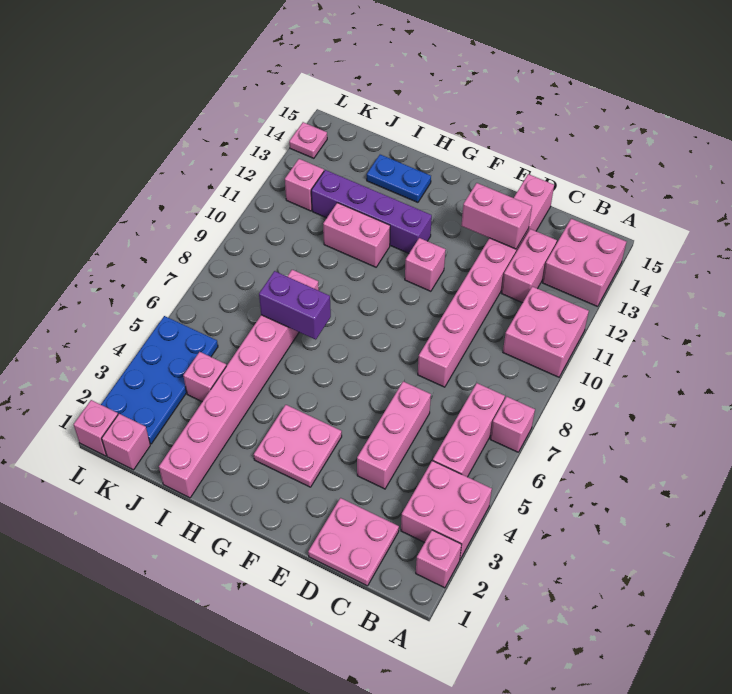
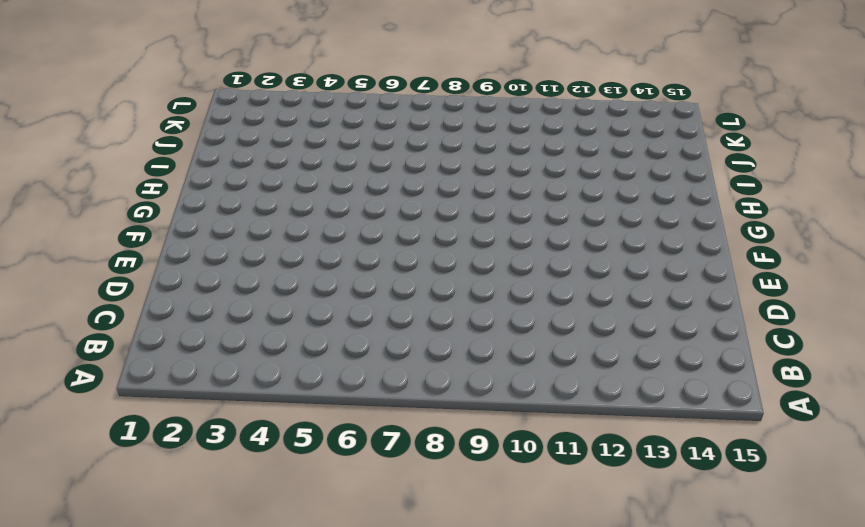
none -> pink 1x1 brick [416,530,462,588]
none -> pink 2x2 brick [401,461,492,559]
none -> pink 1x1 brick [490,397,535,452]

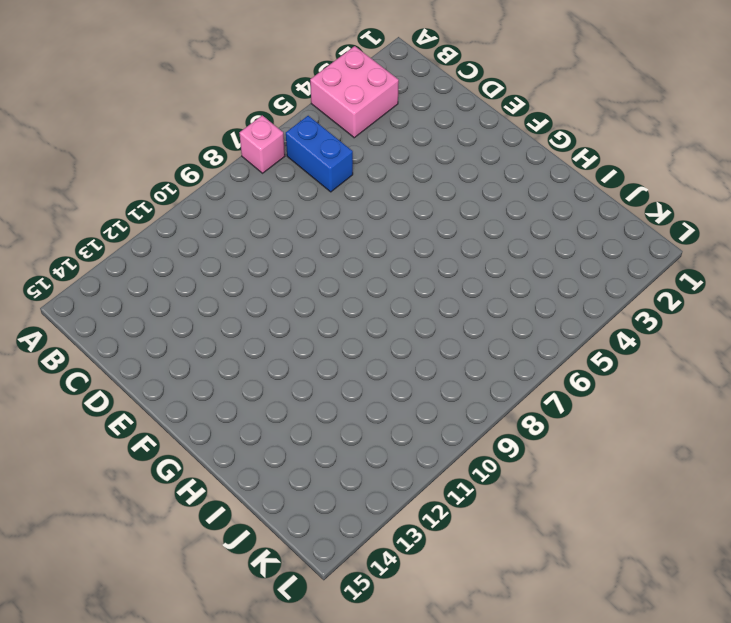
blue 1x2 brick [286,116,353,192] -> pink 1x3 brick [432,383,505,477]
none -> pink 1x1 brick [416,530,462,588]
none -> pink 2x2 brick [503,286,589,377]
none -> pink 2x2 brick [542,219,626,307]

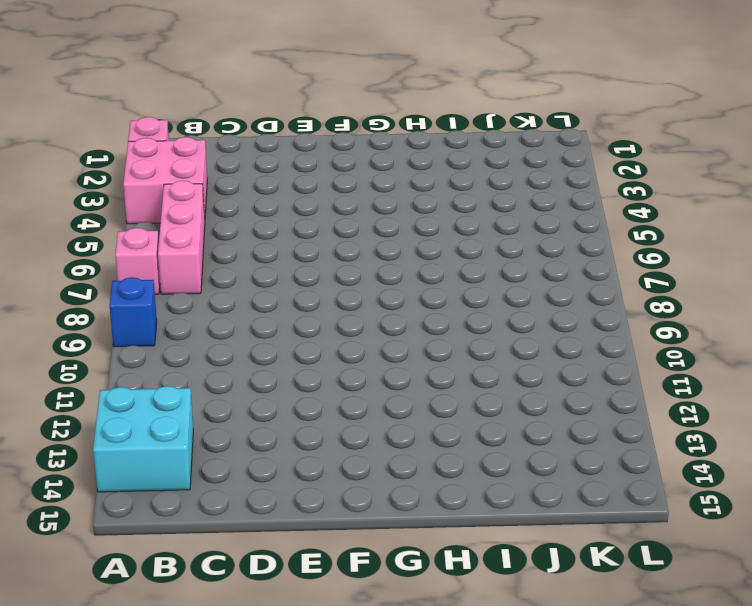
blue 1x1 brick [109,277,157,347] -> none
cyan 2x2 brick [93,386,193,492] -> pink 2x2 brick [542,219,626,307]
none -> pink 2x2 brick [503,286,589,377]
none -> pink 2x2 plate [308,498,399,586]
none -> pink 1x2 brick [501,229,557,303]

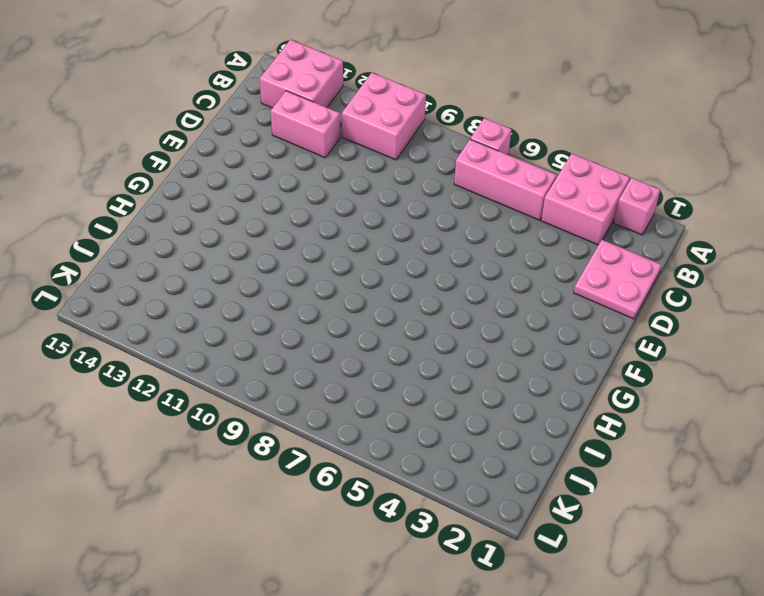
none -> pink 1x3 brick [357,381,431,489]
none -> pink 1x8 brick [418,174,554,387]
none -> pink 2x2 plate [254,405,342,487]

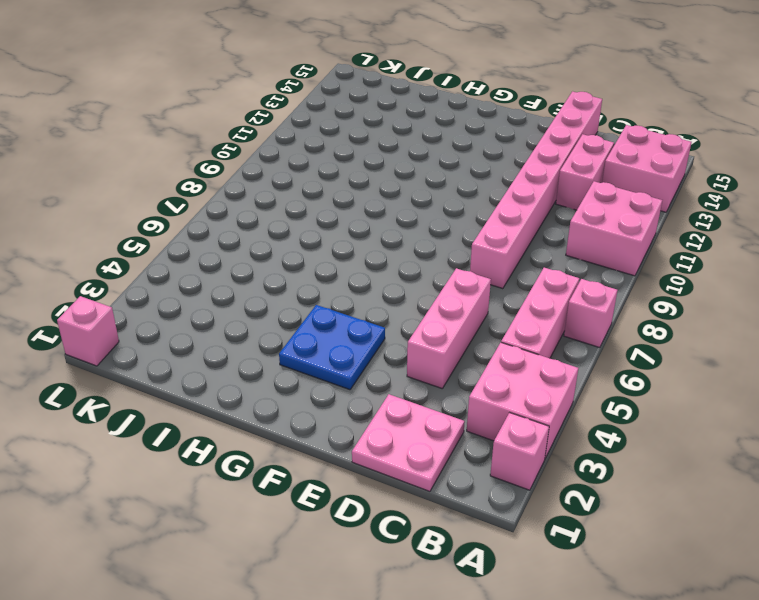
blue 2x2 plate [279,305,385,390] -> pink 2x2 plate [254,405,342,487]
none -> pink 1x1 brick [405,238,446,291]
none -> purple 1x4 brick [311,170,432,253]
none -> pink 1x2 brick [323,203,390,267]

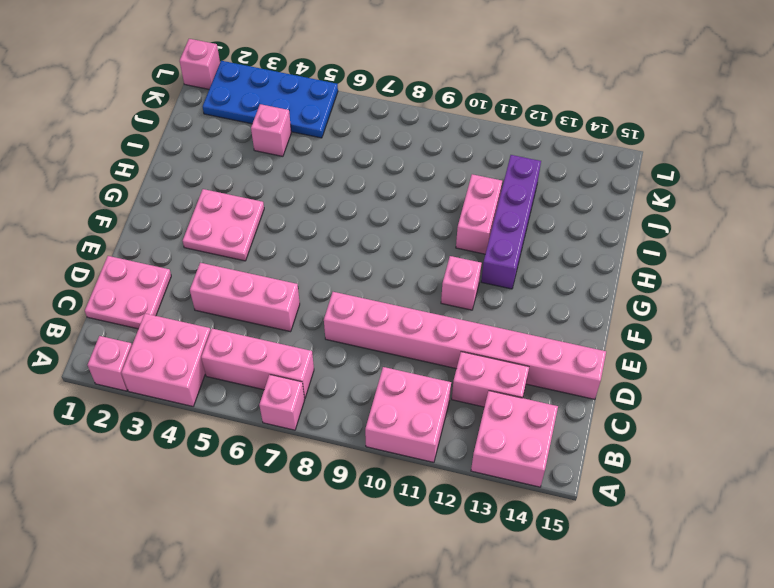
none -> blue 1x2 plate [367,155,431,202]
none -> pink 1x8 brick [159,270,319,498]
none -> pink 1x1 brick [102,414,150,470]

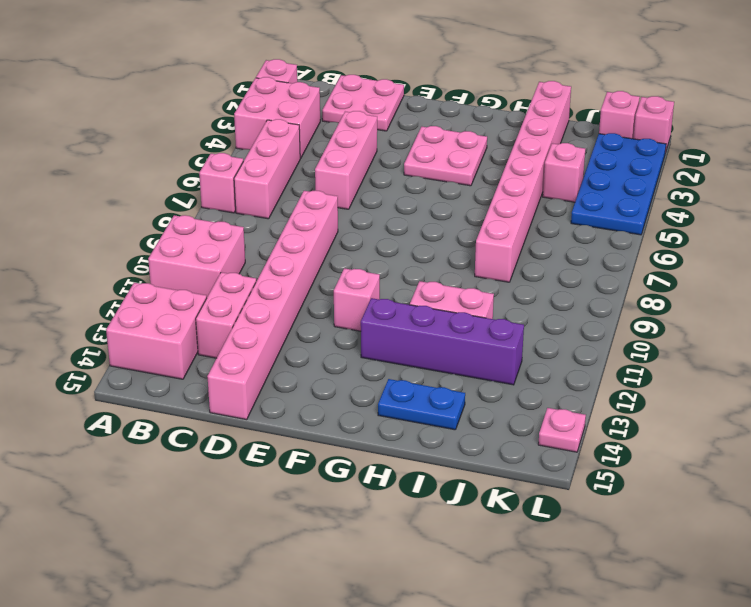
none -> pink 1x1 brick [285,159,324,211]
none -> pink 1x2 brick [461,183,532,249]
none -> purple 1x2 brick [259,271,331,340]

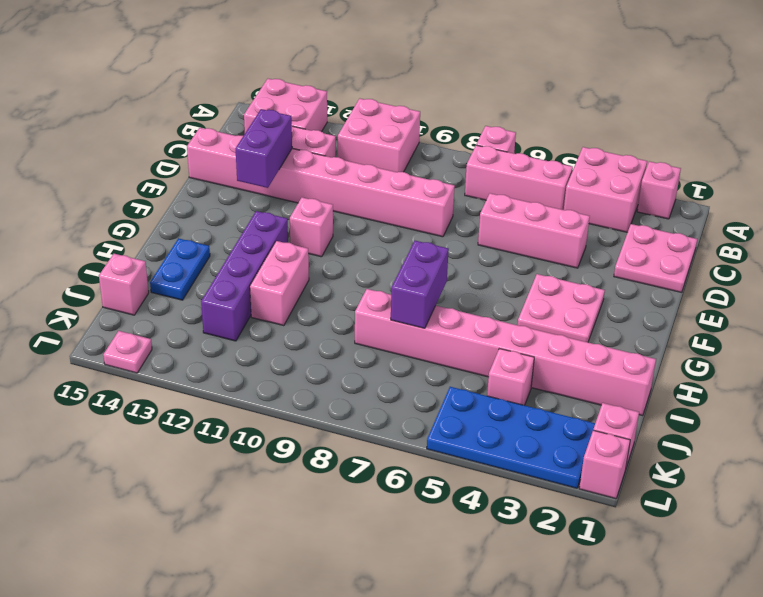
purple 1x2 brick [235,109,292,188] -> pink 1x2 brick [461,183,532,249]
pink 1x1 brick [99,254,149,315] -> pink 1x1 brick moved to [285,159,324,211]

